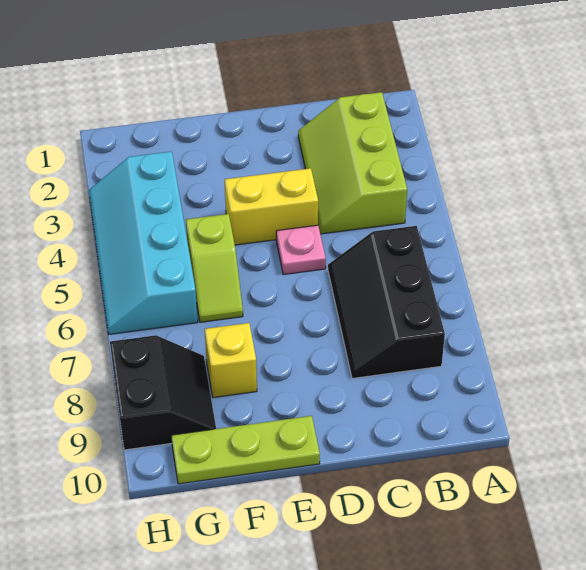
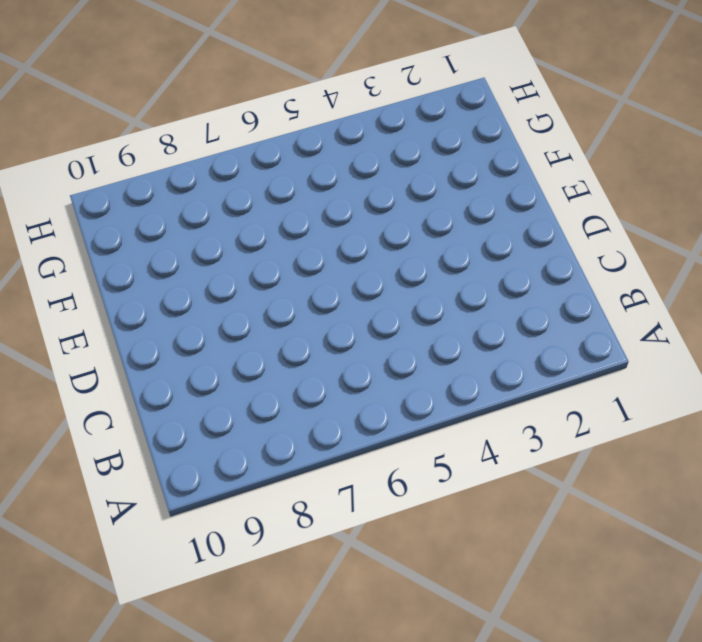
none -> lime 2x3 slope [298,92,407,234]
none -> black 2x3 slope [328,226,445,379]

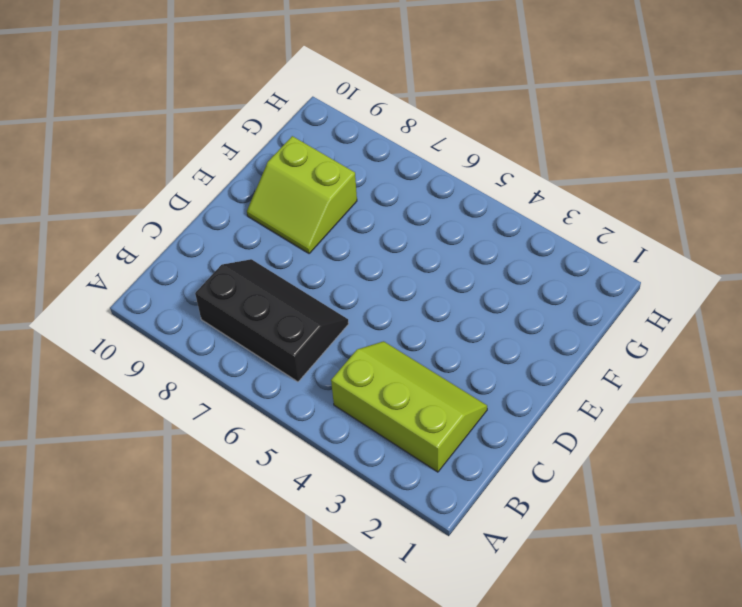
lime 2x2 slope [247,136,357,253] -> yellow 1x1 brick [205,323,257,398]
none -> yellow 1x2 brick [225,168,318,245]
none -> pink 1x1 plate [276,225,326,275]

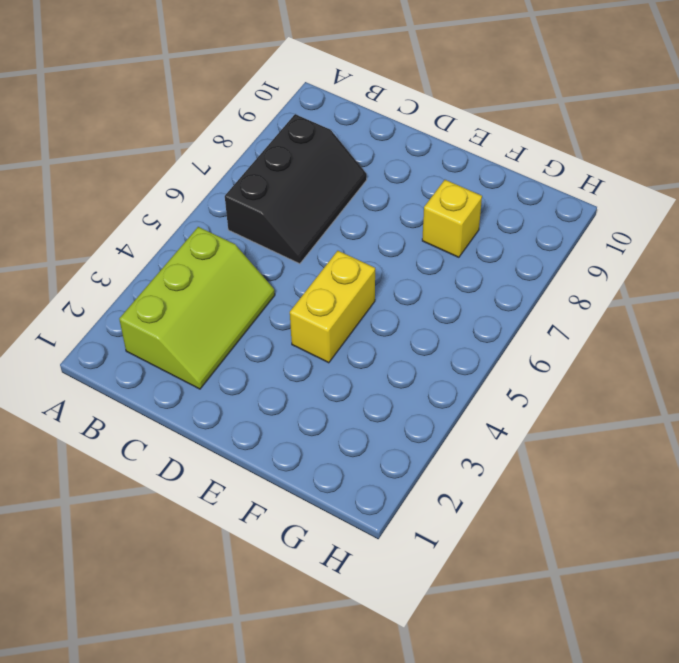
yellow 1x2 brick [290,251,375,363] -> yellow 1x2 brick turned to [225,168,318,245]
none -> pink 1x1 plate [276,225,326,275]
none -> lime 1x3 plate [171,416,320,484]

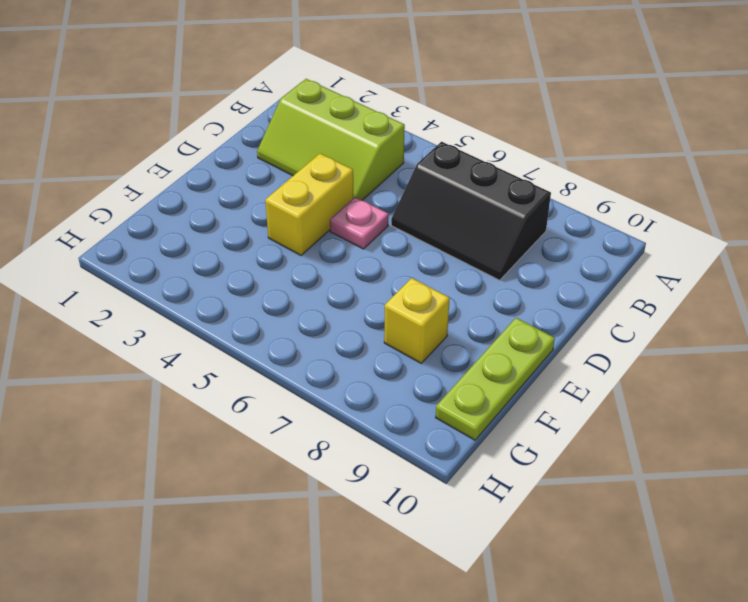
none -> lime 1x2 slope [186,214,243,322]
none -> cyan 2x4 slope [89,151,198,334]

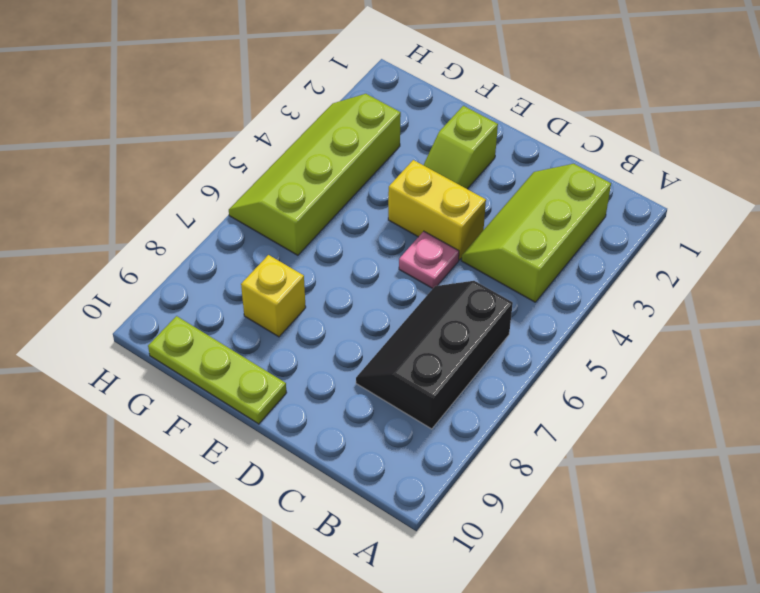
lime 1x2 slope [424,106,498,189] -> lime 1x2 slope moved to [186,214,243,322]
lime 2x4 slope [229,94,401,255] -> cyan 2x4 slope [89,151,198,334]
none -> black 2x2 slope [110,335,216,450]

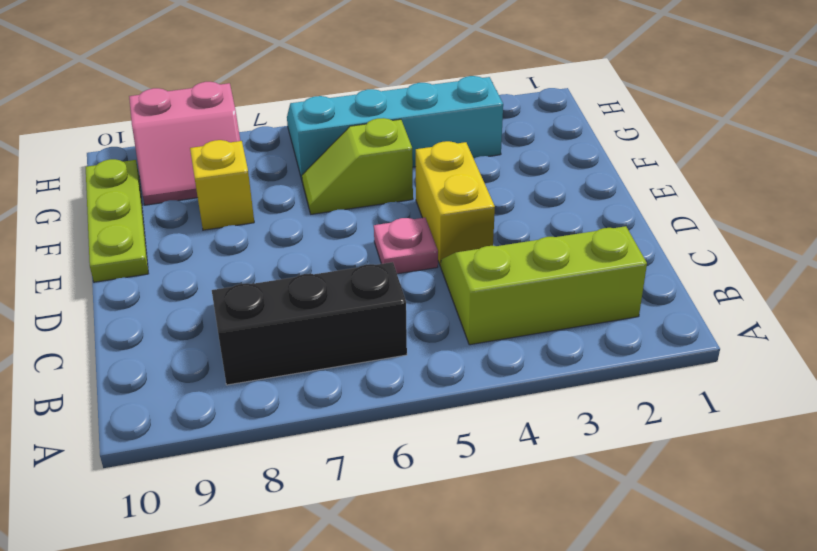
pink 2x2 slope [129,82,240,205] -> black 2x2 slope [110,335,216,450]

